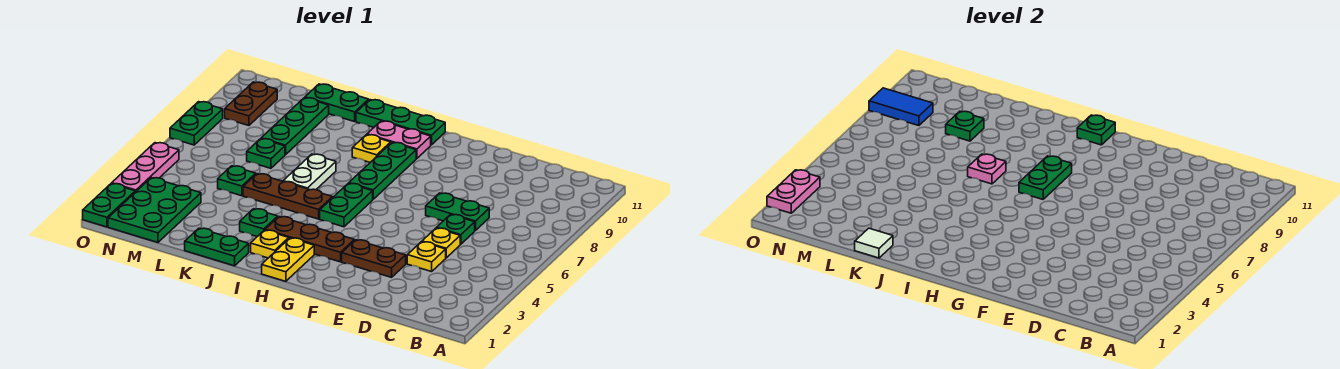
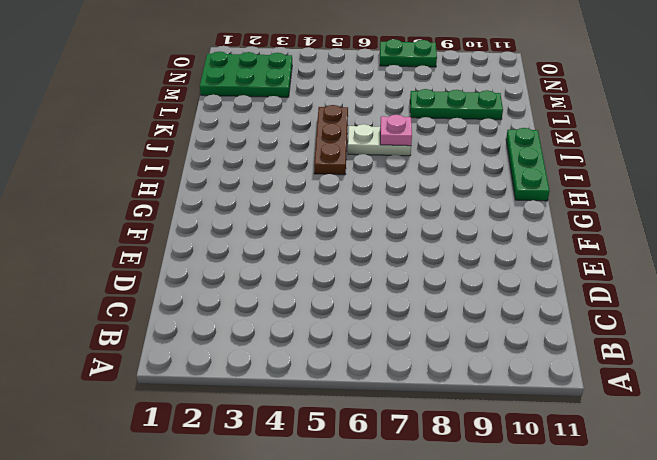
none -> yellow 1x1 plate [407,242,446,272]
none -> yellow 1x1 plate [422,228,460,258]
none -> green 1x1 plate [437,214,475,244]
none -> green 1x2 plate [426,193,489,231]

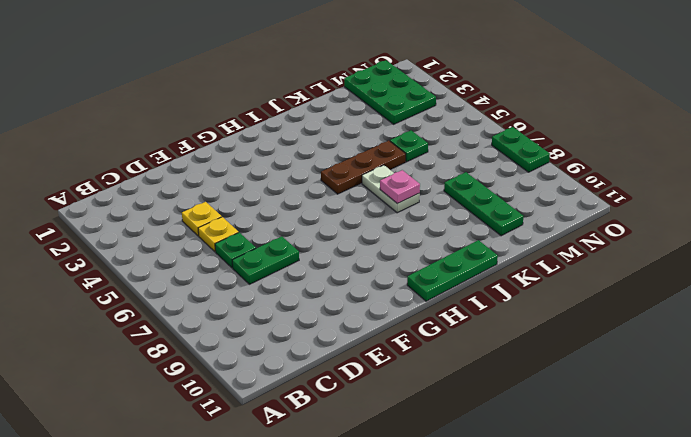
none -> brown 1x2 plate [342,240,406,277]
none -> brown 1x3 plate [265,217,354,262]
none -> yellow 1x2 plate [262,238,314,281]
none -> green 1x2 plate [320,183,373,227]

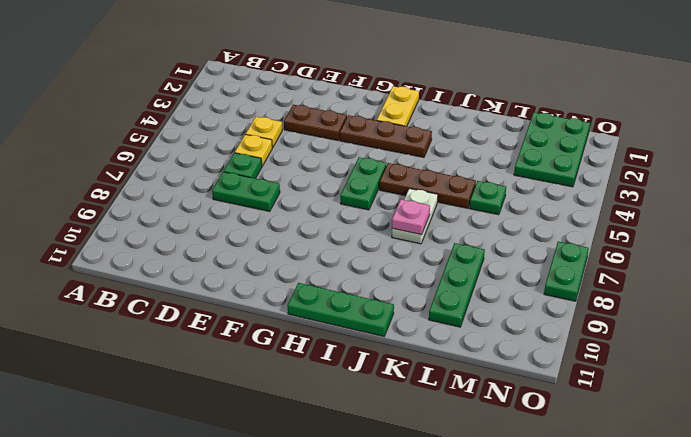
none -> green 1x3 plate [349,143,416,199]
none -> pink 1x2 plate [367,121,431,159]
none -> yellow 1x1 plate [251,230,289,258]
none -> yellow 1x1 plate [352,135,391,162]

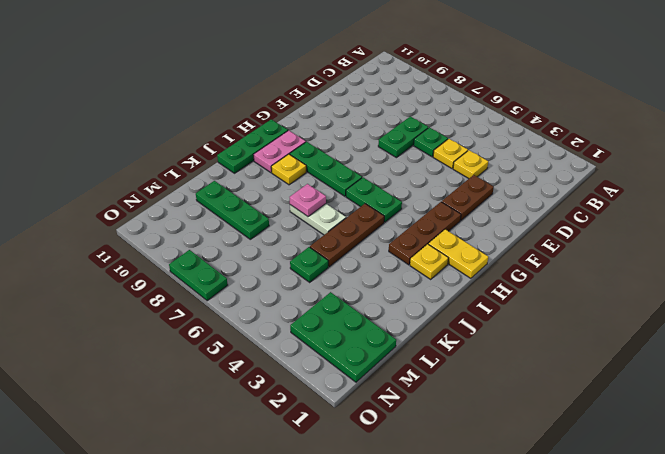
none -> green 1x2 plate [185,228,249,266]
none -> green 1x1 plate [240,209,278,237]
none -> green 1x2 plate [305,84,369,122]
none -> green 1x1 plate [247,139,285,168]

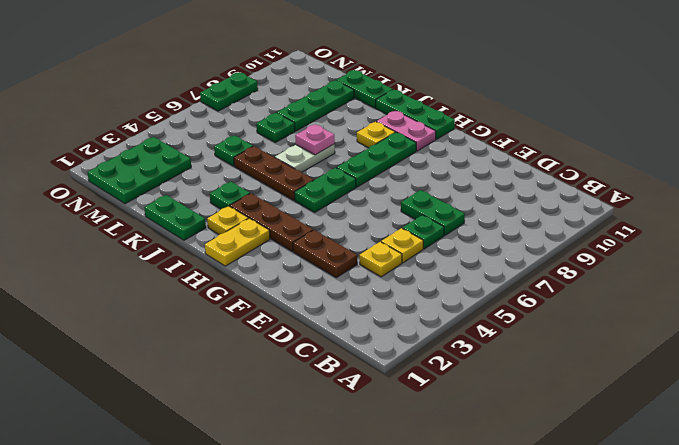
none -> brown 1x2 plate [225,82,277,126]
none -> green 1x2 plate [83,183,135,227]
none -> pink 1x3 plate [112,143,179,192]
none -> green 1x2 plate [1019,156,1072,199]

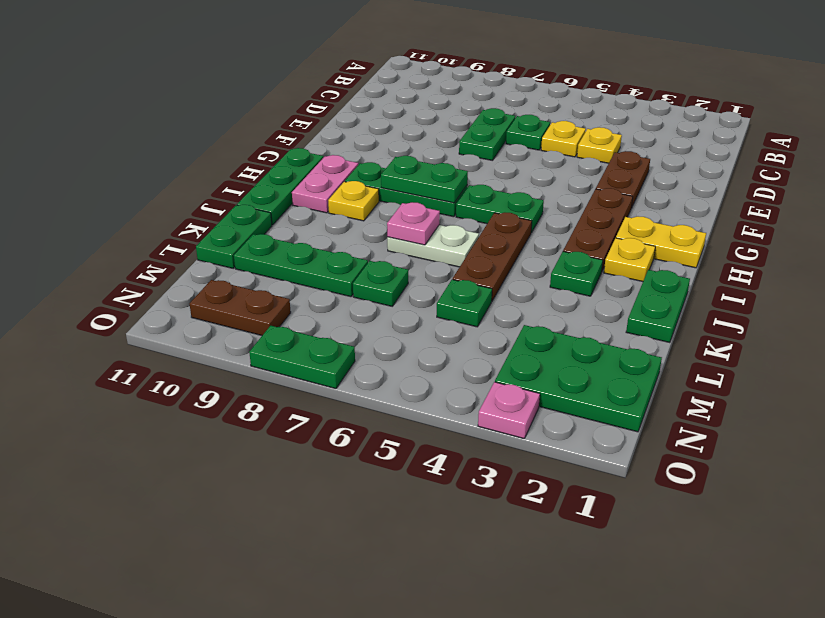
pink 1x1 plate [478,382,540,439] -> pink 1x3 plate [112,143,179,192]
none -> green 1x2 plate [83,183,135,227]
none -> green 1x1 plate [1077,115,1115,145]
none -> white 1x1 tile [855,228,893,258]
none -> green 1x1 plate [946,111,984,141]

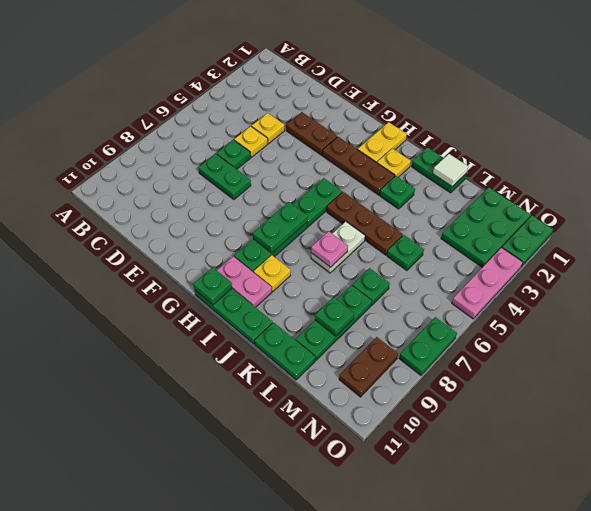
none -> blue 1x2 tile [869,88,933,126]
none -> pink 1x2 plate [767,170,820,213]

